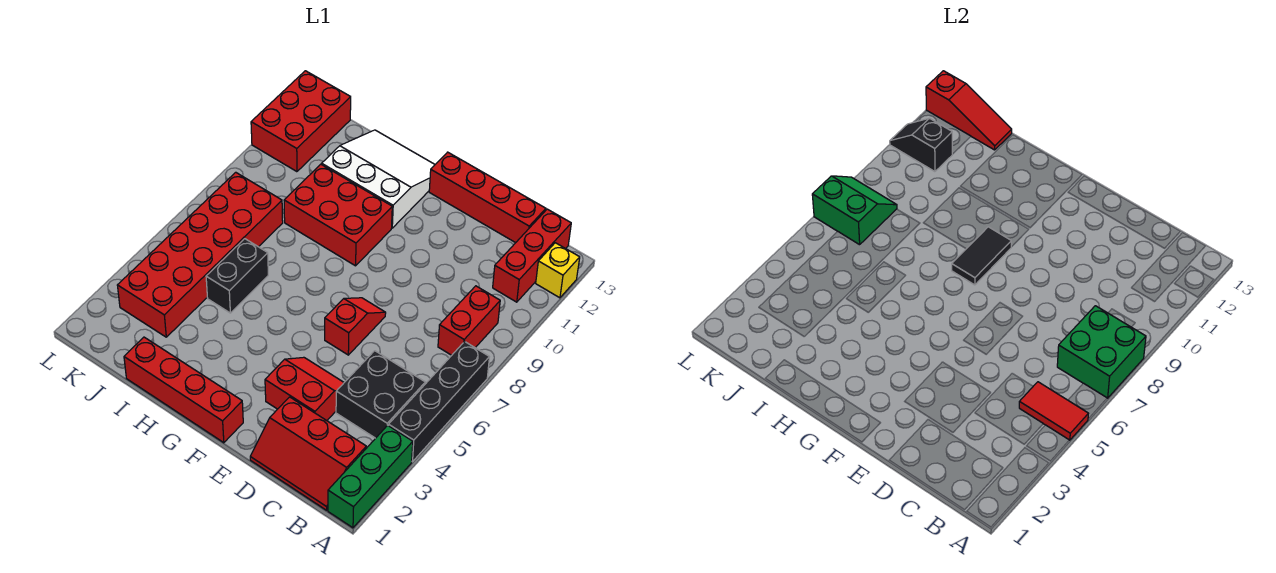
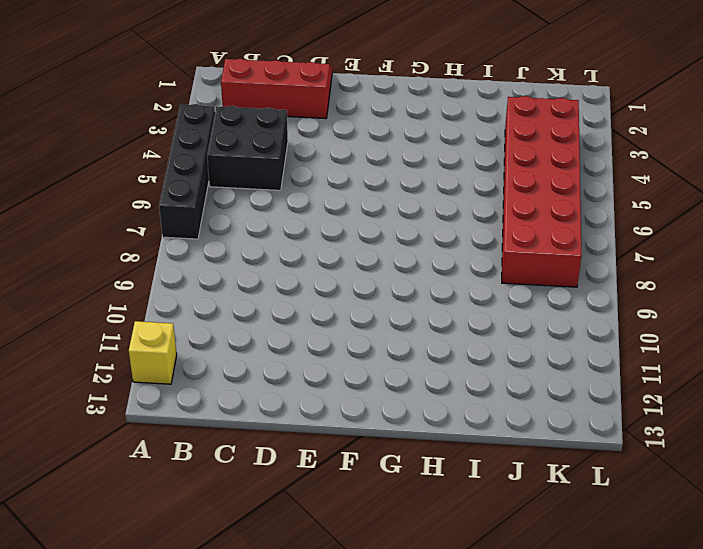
none -> green 1x3 brick [328,425,413,528]
none -> red 1x2 brick [438,286,500,355]
none -> red 1x3 brick [493,209,571,302]

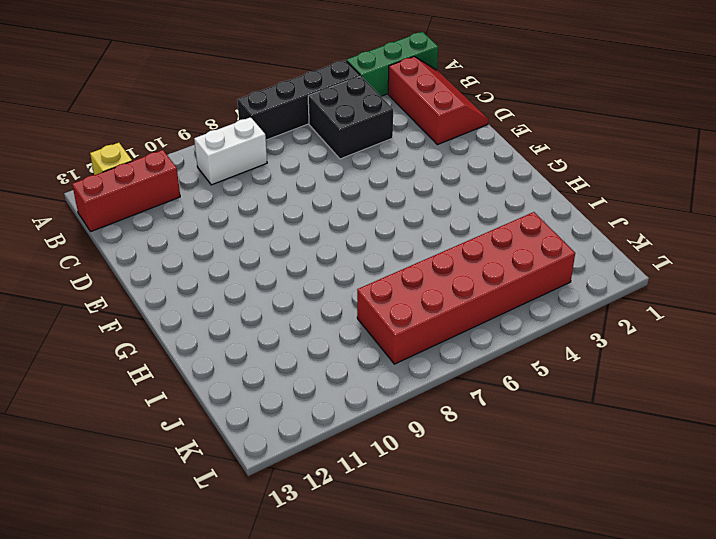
white 1x2 brick [194,117,267,185] -> red 1x2 brick [438,286,500,355]
none -> red 1x4 brick [429,152,546,243]
none -> red 2x2 slope [265,357,344,421]
none -> red 1x2 slope [325,298,386,355]

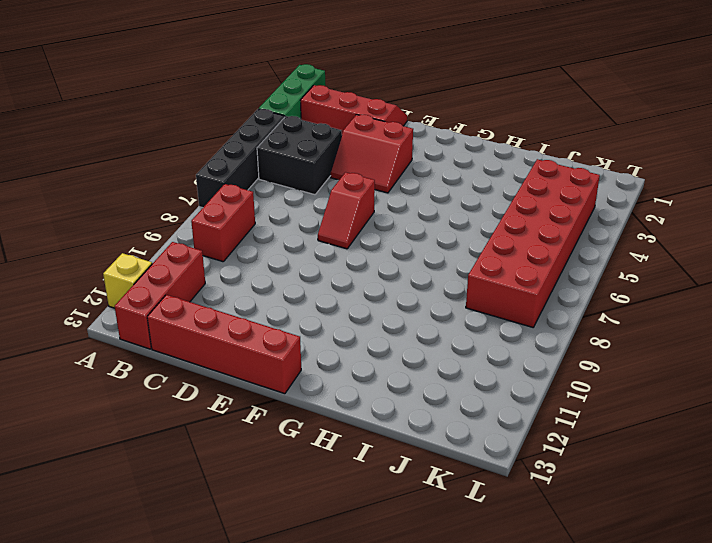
none -> red 1x4 brick [124,337,243,443]
none -> red 2x3 brick [284,164,392,266]
none -> white 3x3 slope [322,130,435,228]

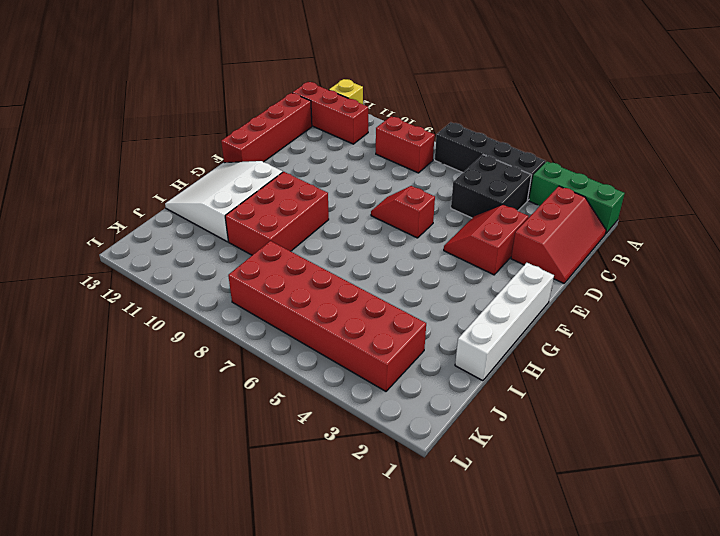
white 1x4 brick [455,263,554,381] -> red 1x4 brick [124,337,243,443]
none -> black 1x2 brick [206,239,268,313]
none -> red 2x3 brick [251,71,351,172]
none -> red 1x2 tile [1019,382,1088,440]

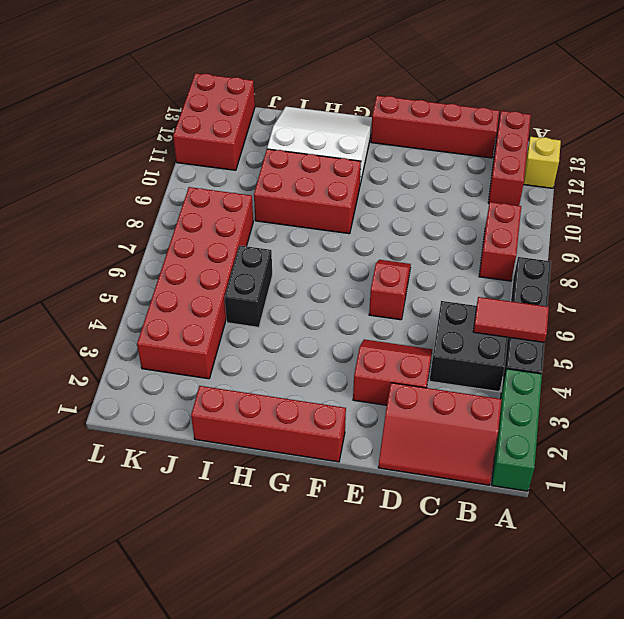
none -> green 2x2 brick [1057,306,1146,398]
none -> black 1x2 tile [952,227,1011,285]
none -> red 1x3 slope [926,71,1012,150]

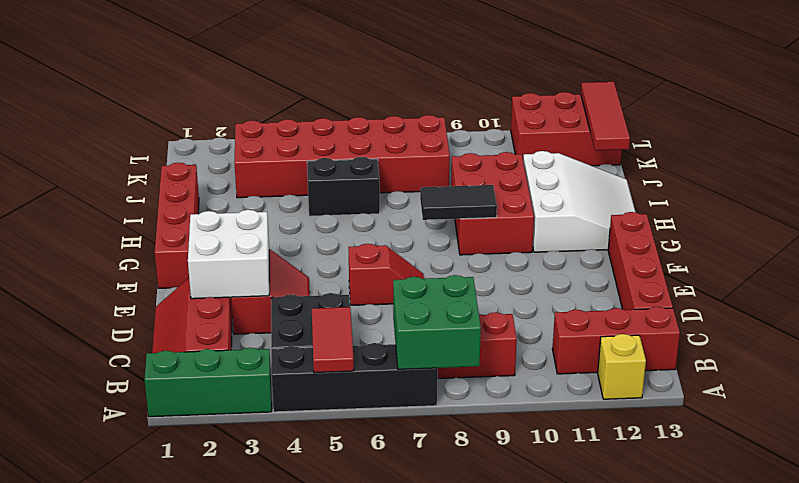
white 2x2 brick [188,210,269,299] -> none
red 1x3 tile [581,82,630,151] -> red 1x3 slope [926,71,1012,150]
none -> green 2x2 slope [812,176,897,245]
none -> black 1x2 slope [890,118,952,172]

